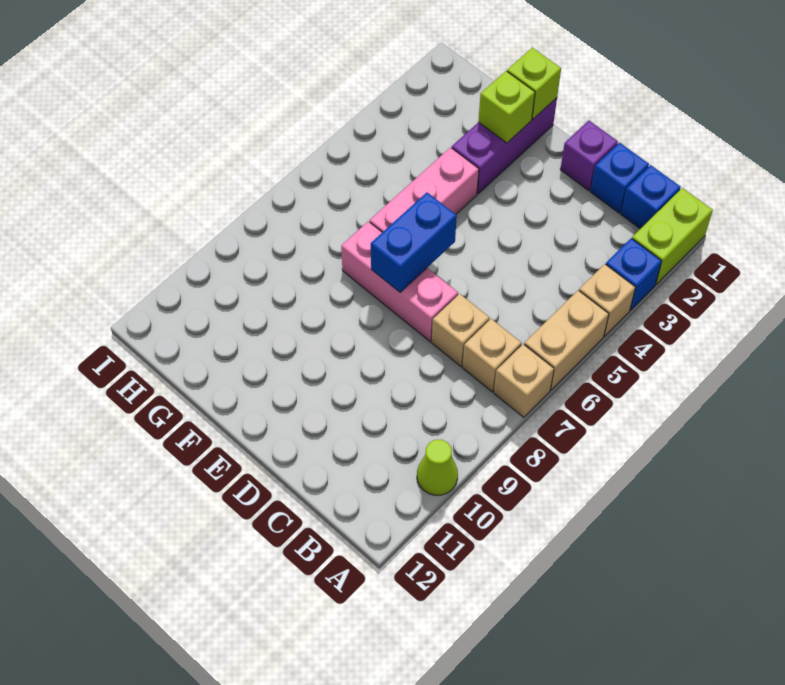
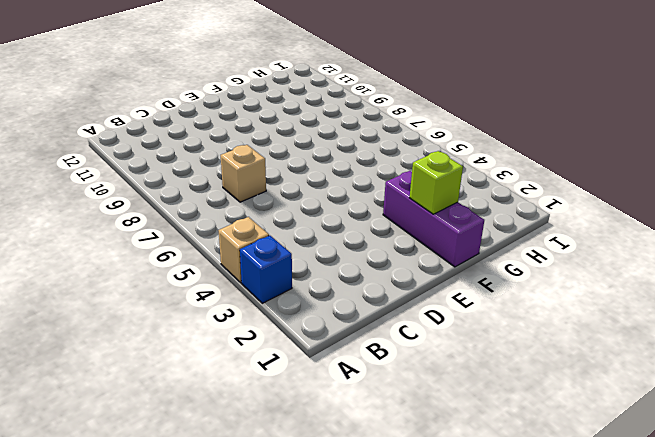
none -> lime 1x2 brick [632,188,713,284]
none -> tan 1x2 brick [524,290,609,390]
none -> tan 1x1 brick [494,344,554,418]

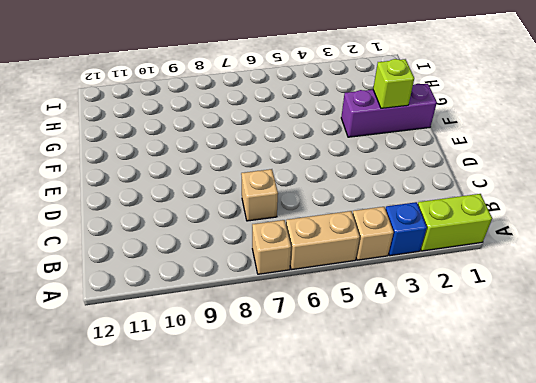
none -> lime 1x1 cone [417,440,458,495]
none -> blue 1x1 brick [621,165,681,229]
none -> tan 1x1 brick [462,319,522,392]

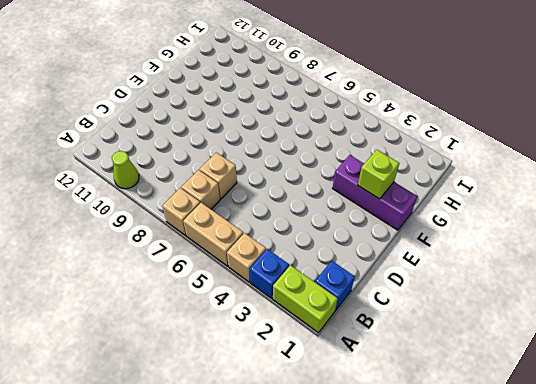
none -> blue 1x1 brick [590,143,649,213]
none -> purple 1x1 brick [560,121,618,191]
none -> pink 1x3 brick [341,221,458,342]

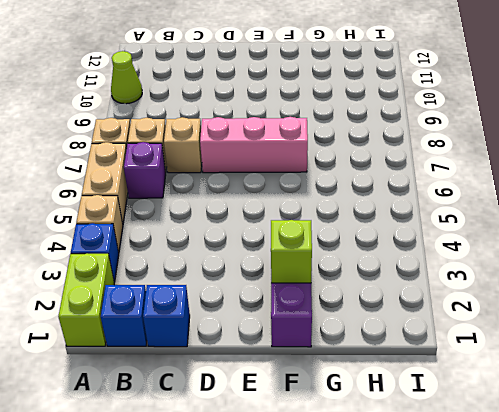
purple 1x1 brick [124,142,166,198] -> purple 1x1 brick moved to [560,121,618,191]
none -> pink 1x3 brick [370,148,479,232]
none -> blue 1x2 brick [371,193,457,292]
none -> lime 1x1 brick [507,48,561,119]

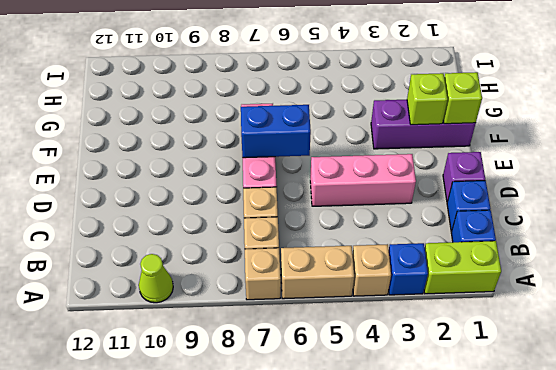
pink 1x3 brick [310,154,416,206] -> pink 1x3 brick moved to [370,148,479,232]

